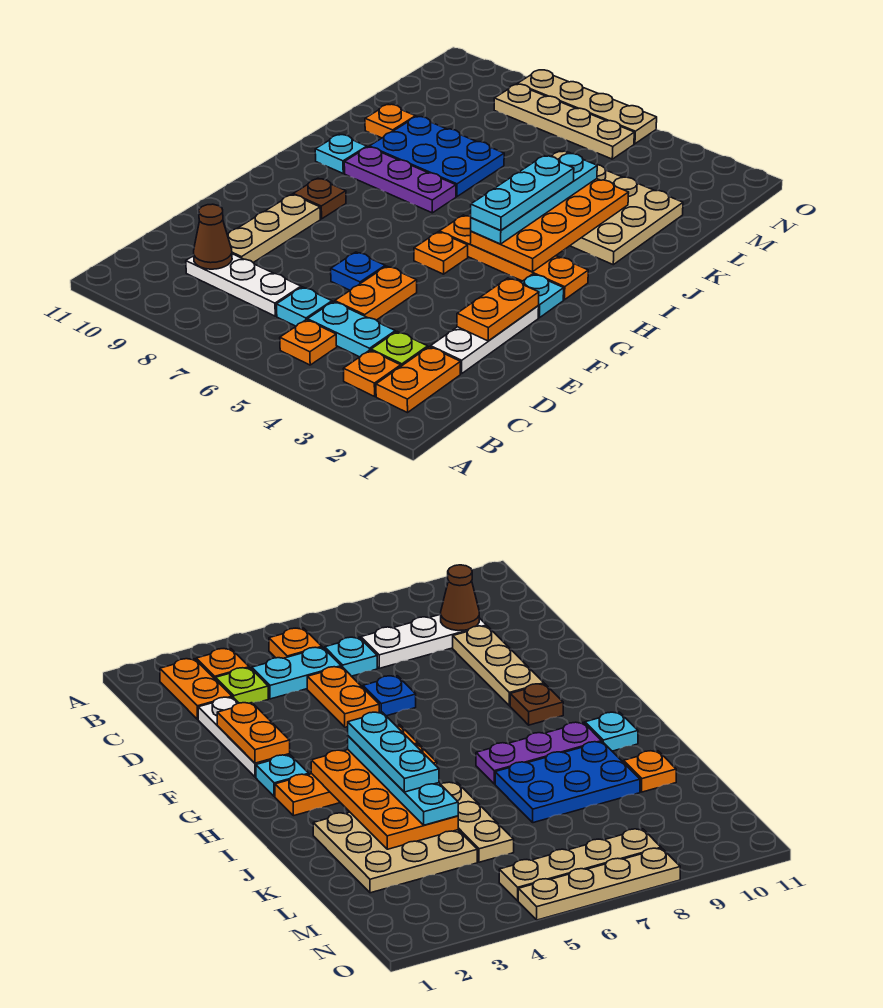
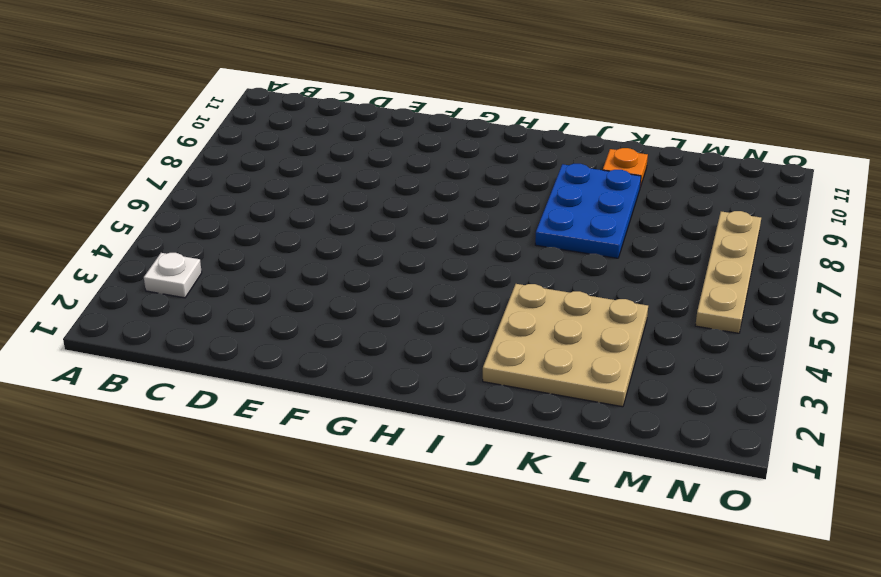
white 1x1 plate [144,253,202,298] -> orange 1x1 plate [343,350,401,396]
none -> orange 1x2 plate [376,347,461,413]
none -> orange 1x1 plate [280,320,337,365]
none -> lime 1x1 plate [371,332,428,366]

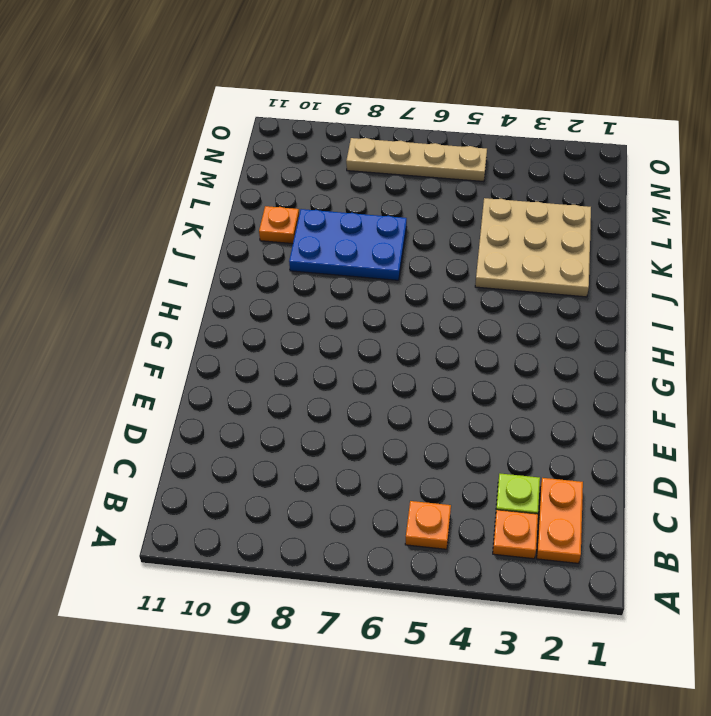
none -> cyan 1x2 plate [308,302,395,357]
none -> cyan 1x1 plate [276,287,332,326]
none -> white 1x3 plate [186,254,301,316]

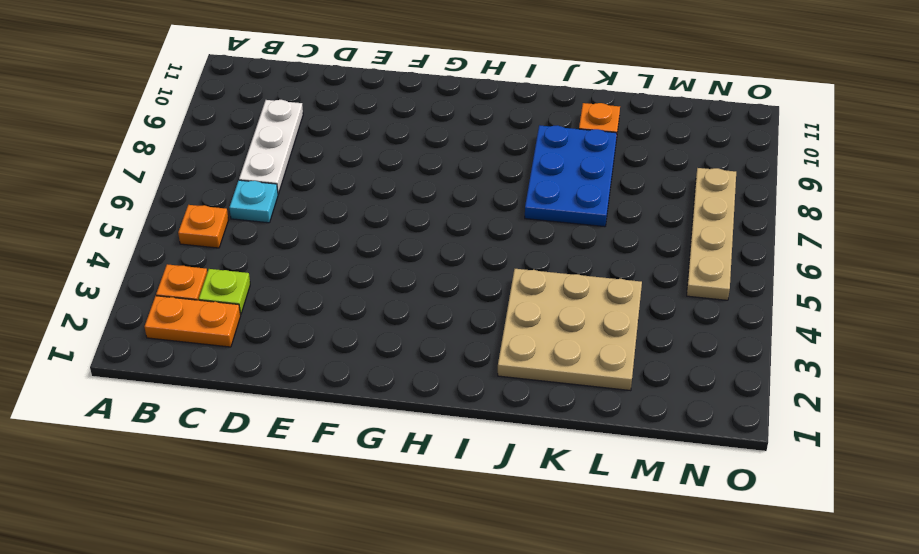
none -> cyan 1x2 plate [308,302,395,357]
none -> white 1x3 plate [431,306,539,374]
none -> orange 1x2 plate [335,266,417,320]

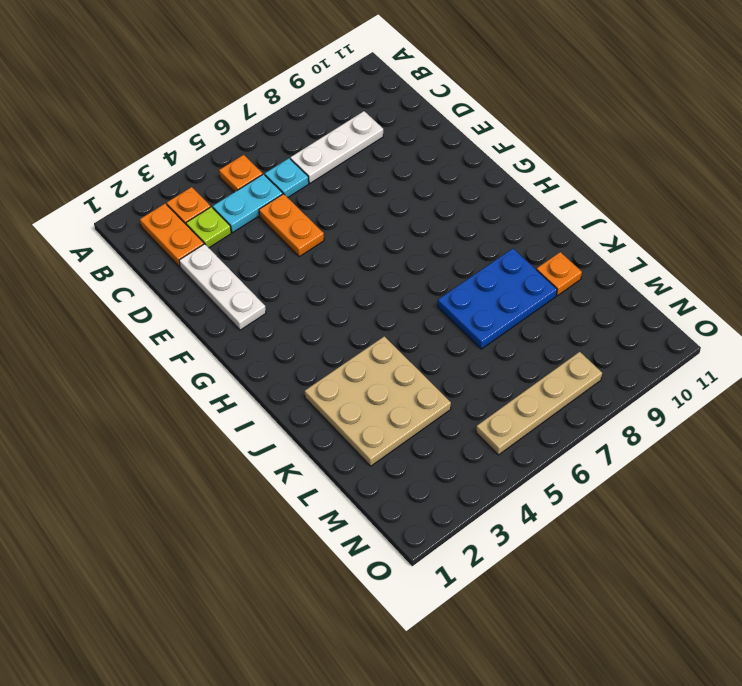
none -> tan 1x3 plate [228,195,320,263]
none -> blue 1x1 plate [331,252,385,290]
none -> cyan 1x1 plate [521,274,564,318]

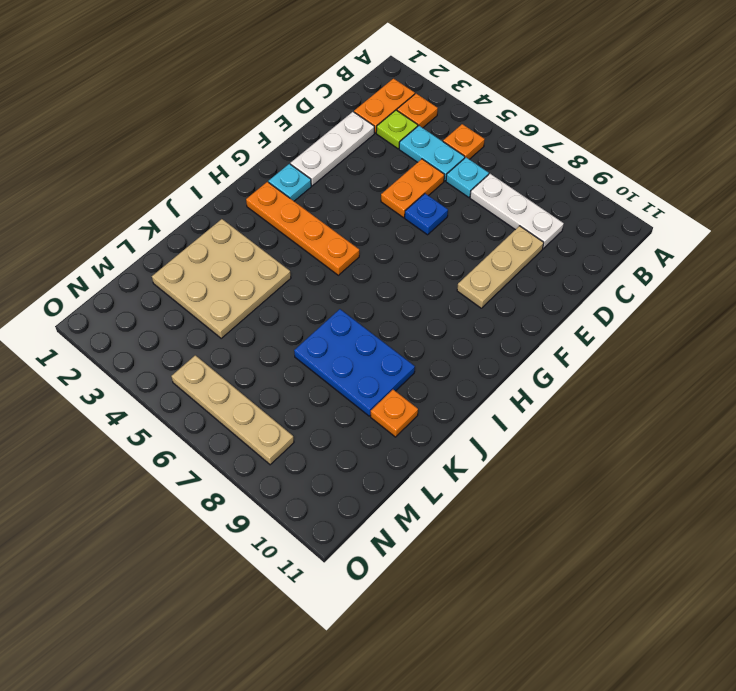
none -> orange 1x1 plate [414,232,468,274]
none -> brown 1x1 plate [293,178,346,219]
none -> purple 1x3 plate [344,147,456,213]

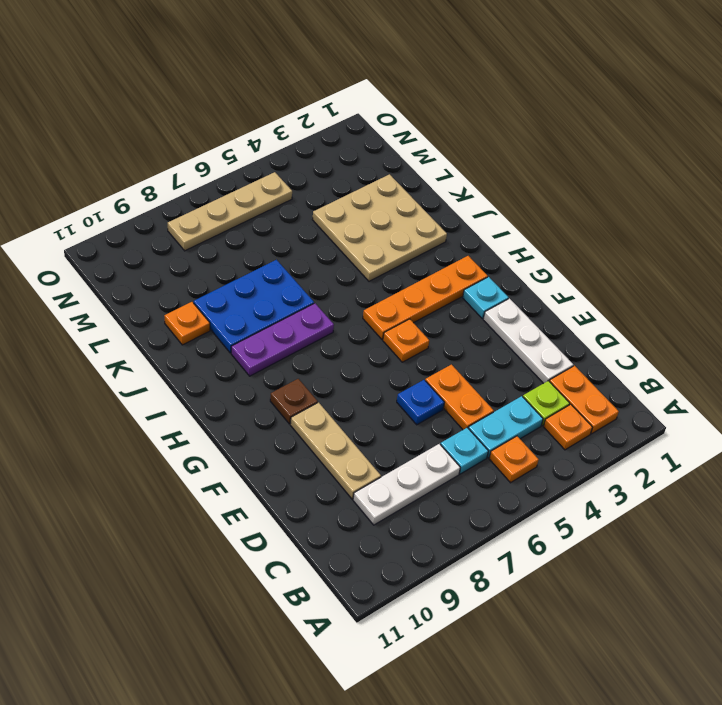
none -> cyan 1x1 plate [315,134,367,173]
none -> tan 1x3 plate [441,782,514,862]
none -> tan 1x4 plate [517,70,657,144]

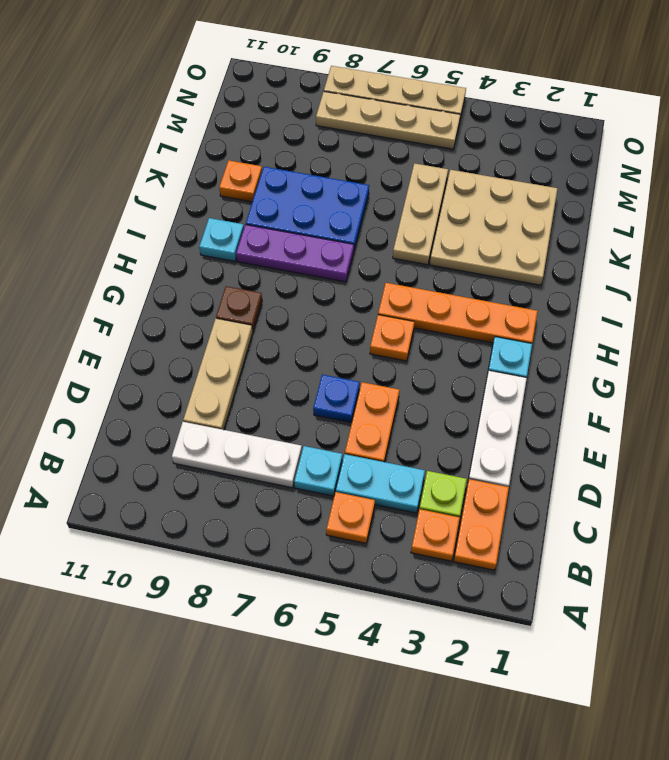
none -> brown 1x1 cone [194,204,232,269]
none -> orange 1x2 plate [457,278,539,341]
none -> orange 2x4 plate [470,179,629,272]

